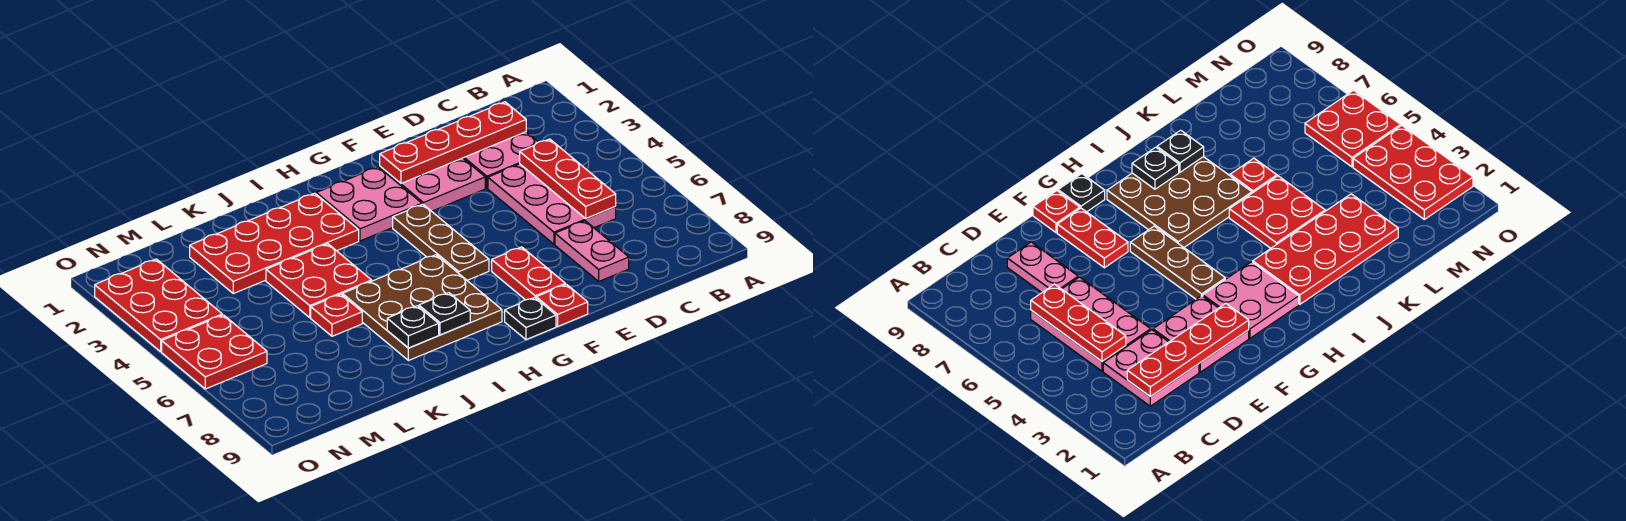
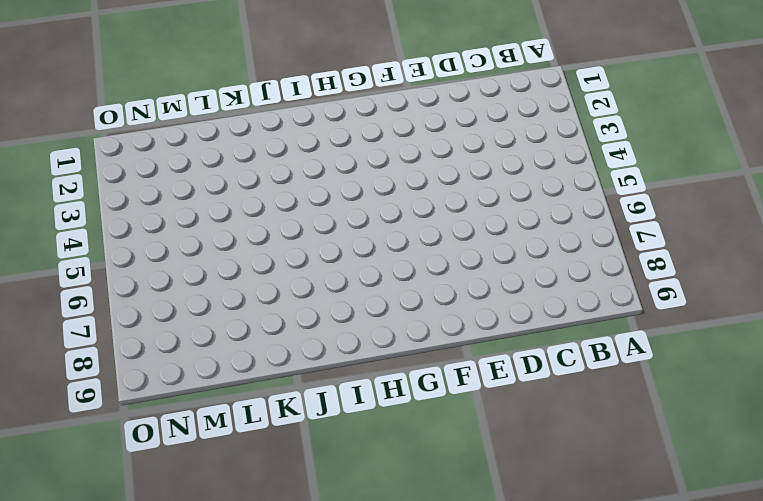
none -> pink 2x2 plate [463,132,538,188]
none -> pink 2x3 plate [488,164,616,244]
none -> pink 1x2 plate [555,221,629,281]

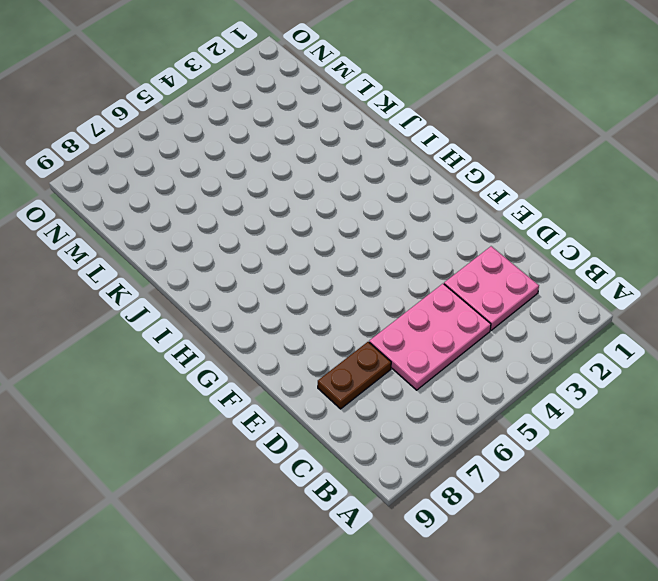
brown 1x2 plate [318,342,391,409] -> pink 1x2 plate [555,221,629,281]
none -> pink 2x2 plate [380,158,485,211]
none -> red 1x2 plate [492,247,565,300]
none -> red 1x1 plate [536,284,588,326]

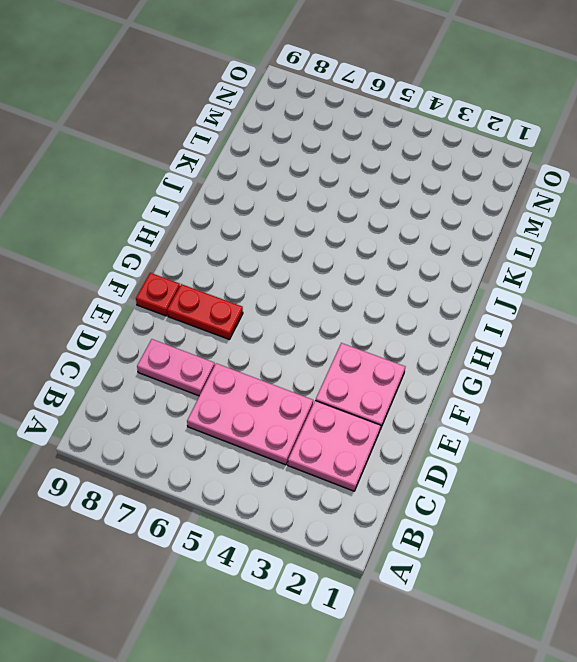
none -> pink 2x2 plate [316,167,422,241]
none -> brown 1x3 plate [393,204,489,280]
none -> black 1x1 plate [505,298,556,340]

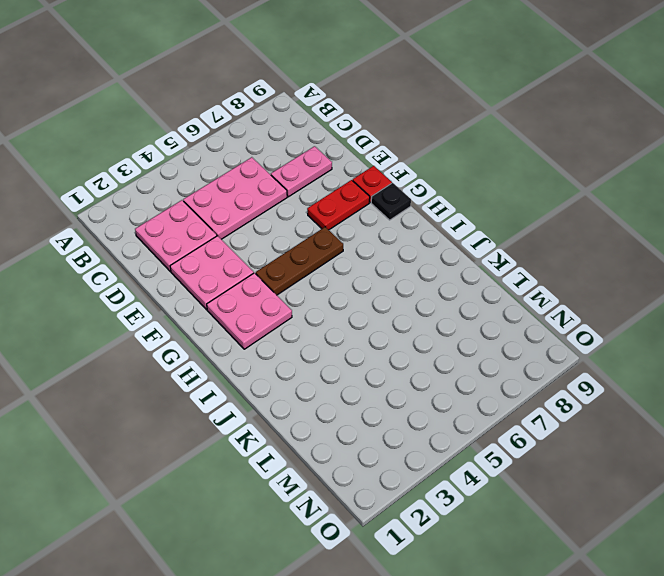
none -> brown 3x3 plate [342,255,502,361]
none -> red 2x4 plate [190,193,359,293]
none -> red 2x2 plate [266,244,372,318]

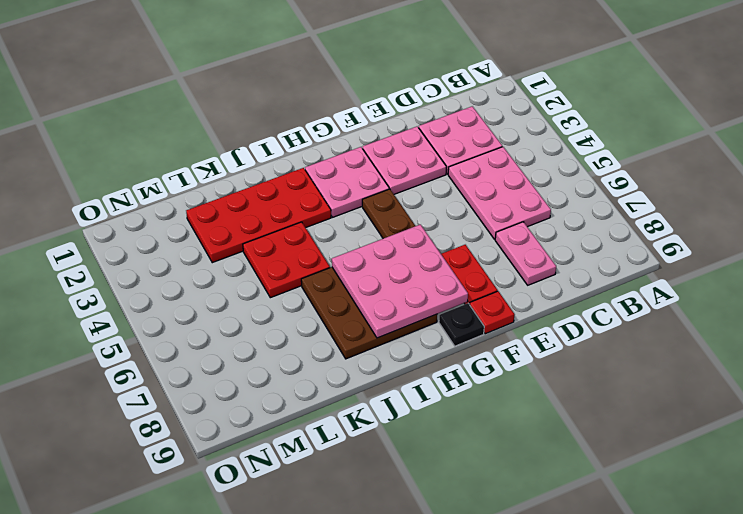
pink 3x3 plate [332,224,468,338] -> black 1x1 plate [419,293,470,335]
none -> red 1x1 plate [311,294,362,336]
none -> red 2x3 plate [95,259,222,352]
none -> red 2x2 plate [162,315,267,389]

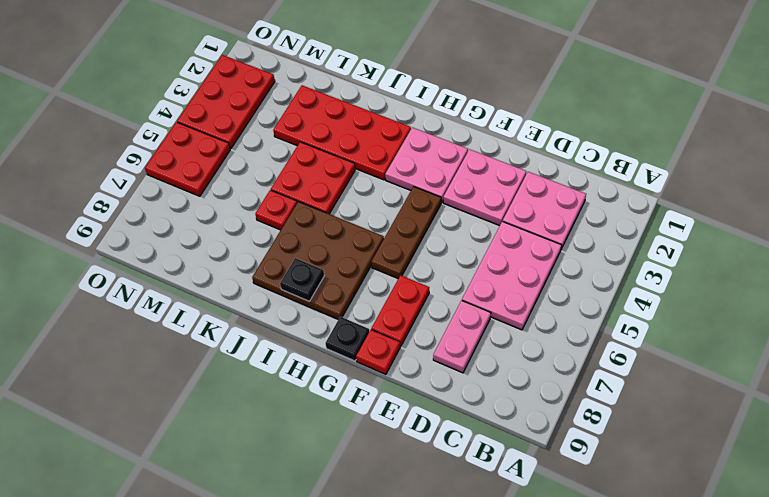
none -> red 1x4 plate [380,102,526,183]
none -> red 1x3 plate [520,139,616,218]
none -> black 1x1 plate [387,306,439,348]

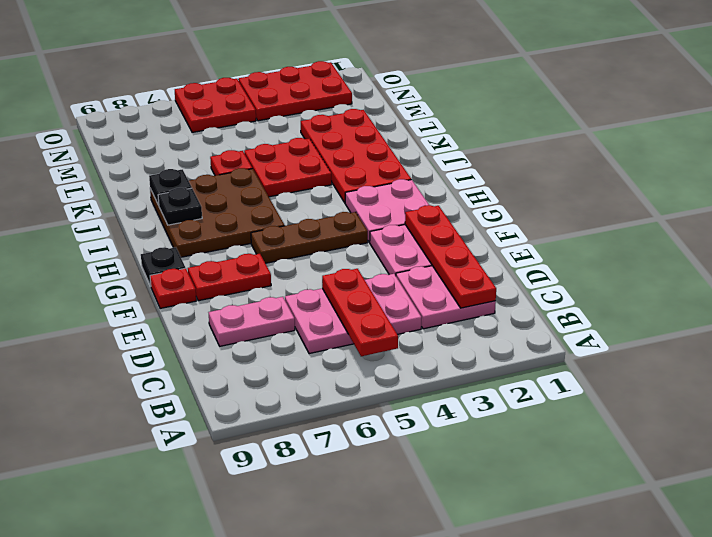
red 1x3 plate [322,269,398,356] -> red 1x3 plate turned to [520,139,616,218]

